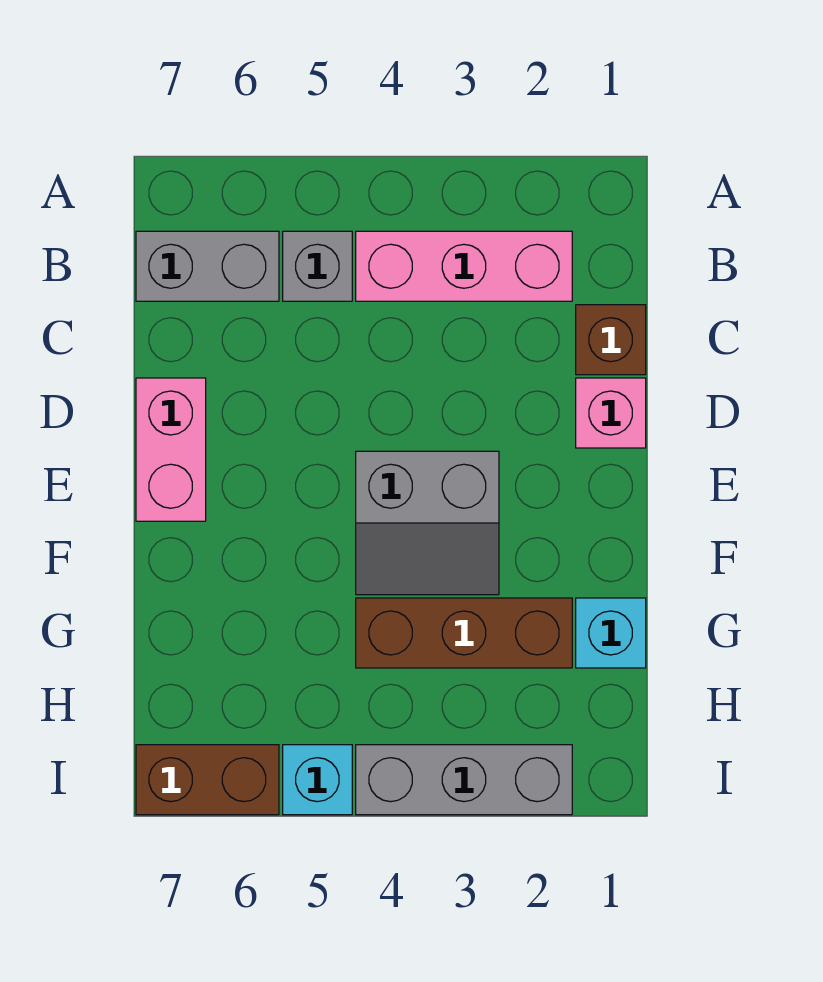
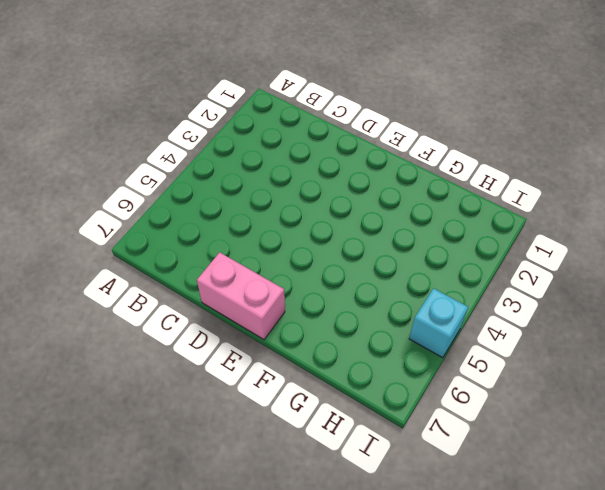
none -> pink 1x3 brick [356,231,572,301]
none -> grey 1x1 brick [283,231,352,301]
none -> grey 1x2 brick [136,231,279,301]

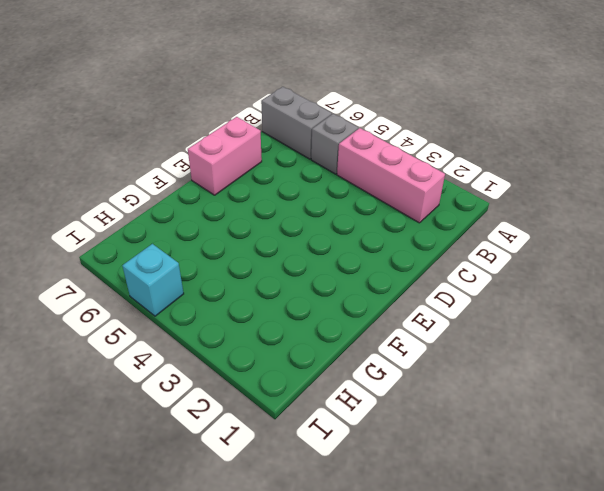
none -> brown 1x1 brick [576,305,646,375]
none -> pink 1x1 brick [576,378,646,448]
none -> grey 2x2 slope [356,451,499,595]

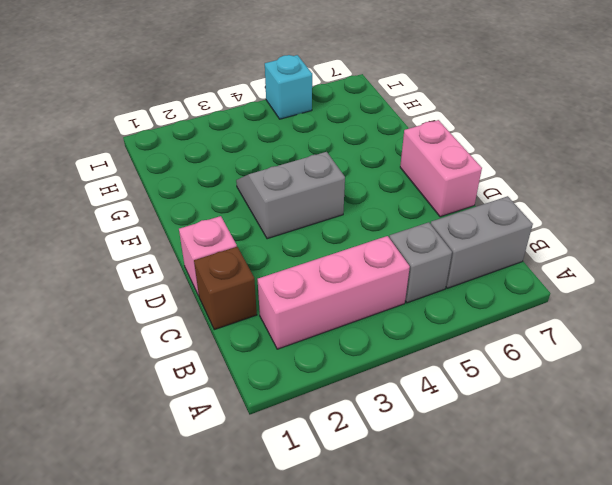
none -> cyan 1x1 brick [576,598,646,668]
none -> brown 1x3 brick [356,598,572,668]
none -> grey 1x3 brick [356,745,572,815]

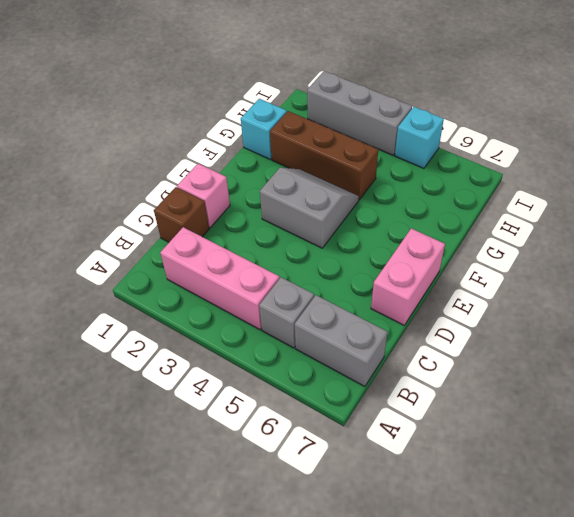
none -> brown 1x2 brick [136,745,279,815]

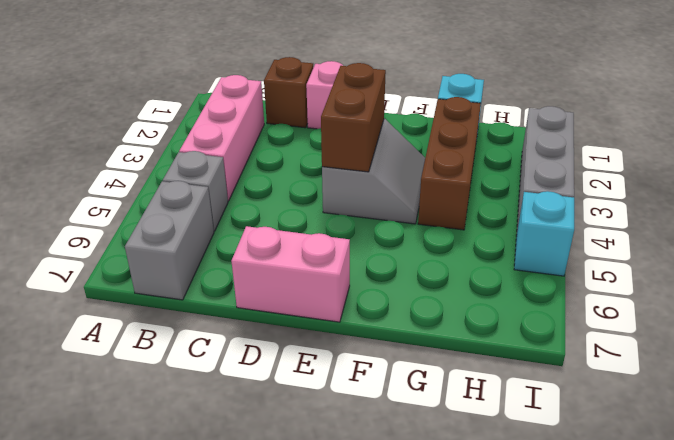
brown 1x2 brick [321,63,386,172] -> brown 1x2 brick moved to [136,745,279,815]

